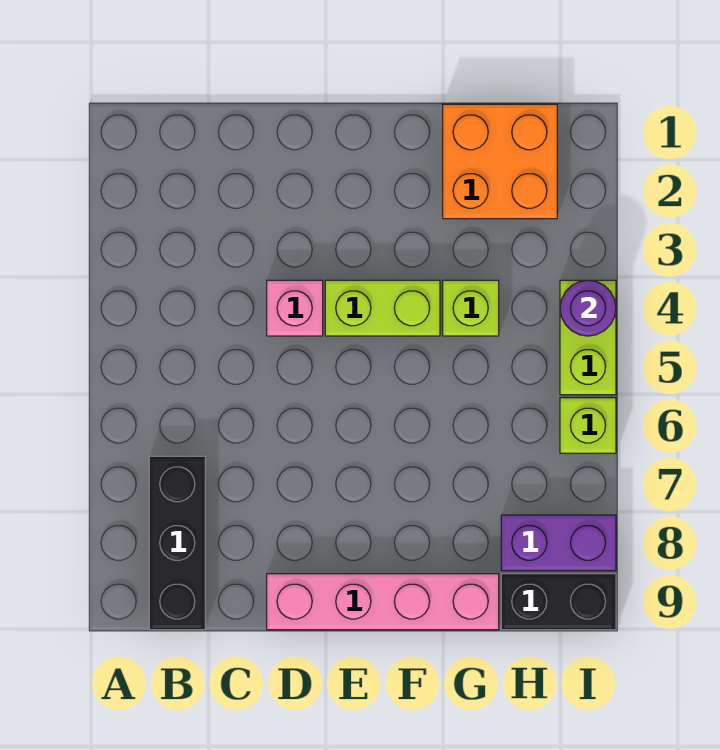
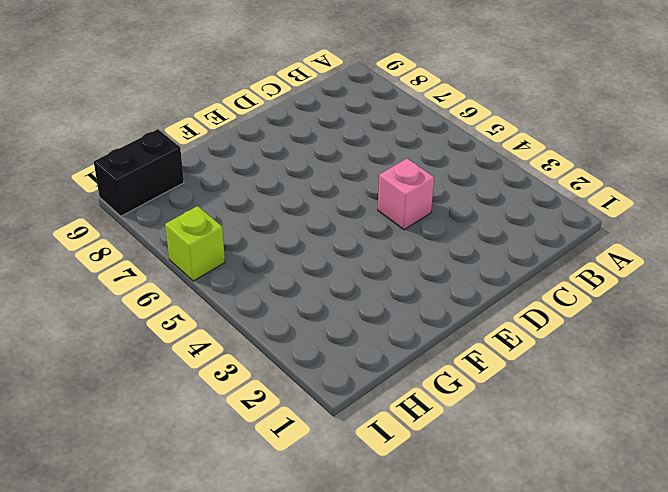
none -> black 1x3 brick [149,456,205,630]
none -> pink 1x4 brick [267,574,499,630]

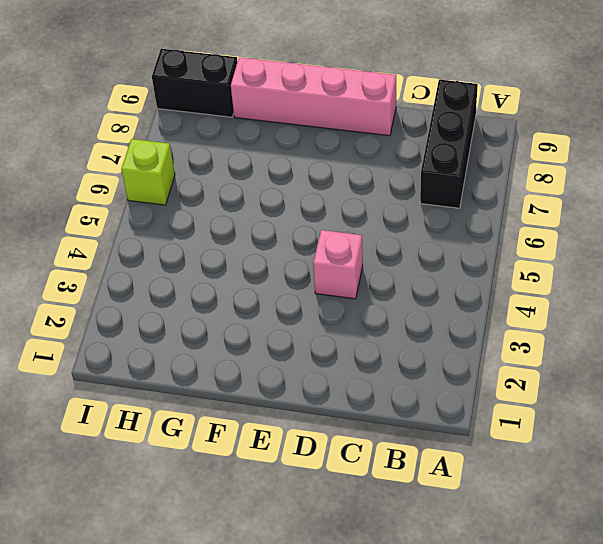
none -> lime 1x2 brick [325,280,440,336]
none -> orange 2x2 brick [443,104,557,219]

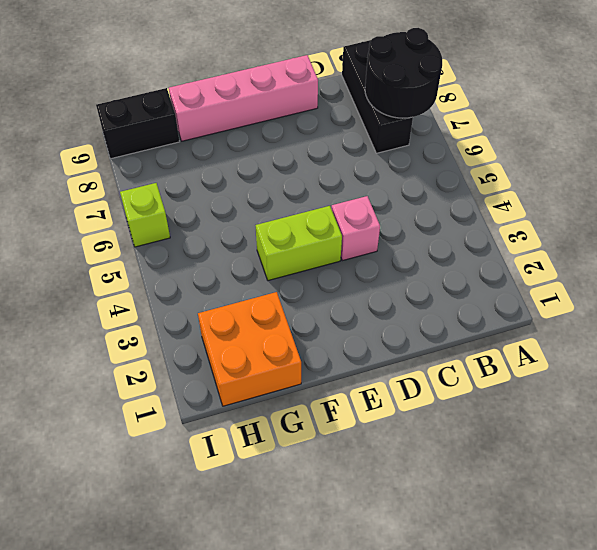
black 2x2 round brick [365,28,442,118] -> none
none -> lime 1x1 brick [443,280,499,336]
none -> purple 1x2 brick [501,515,616,571]

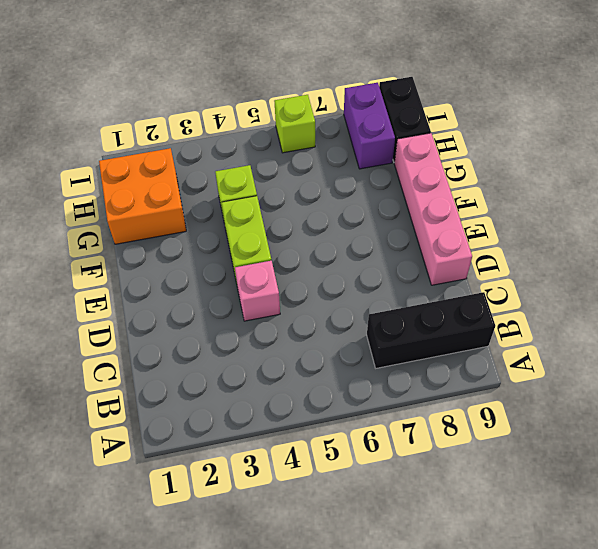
none -> lime 1x2 brick [560,280,616,395]
none -> purple 1x1 round brick [560,280,616,336]

